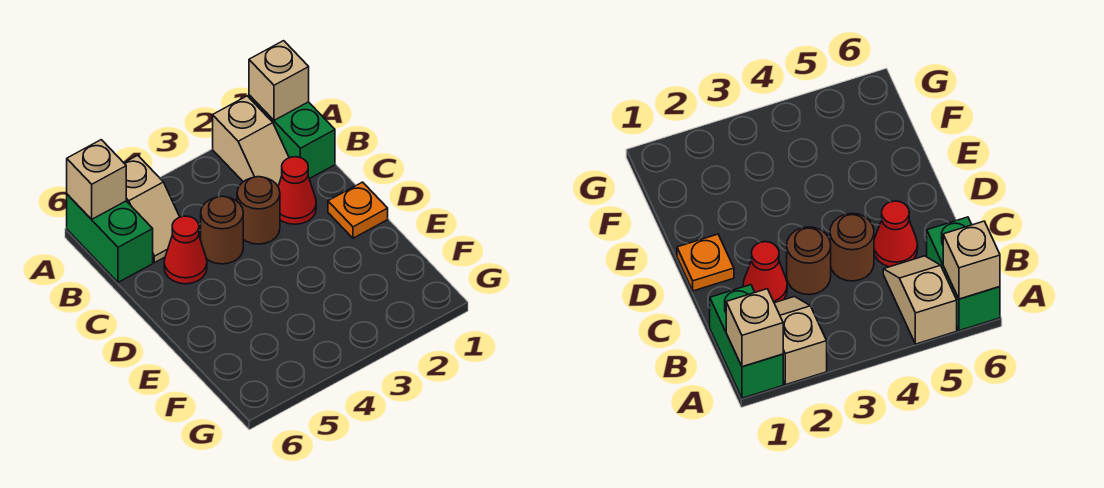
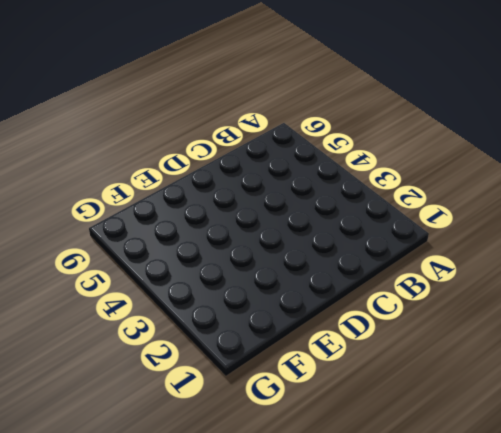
none -> green 1x2 brick [249,95,335,179]
none -> tan 1x2 slope [213,96,289,186]

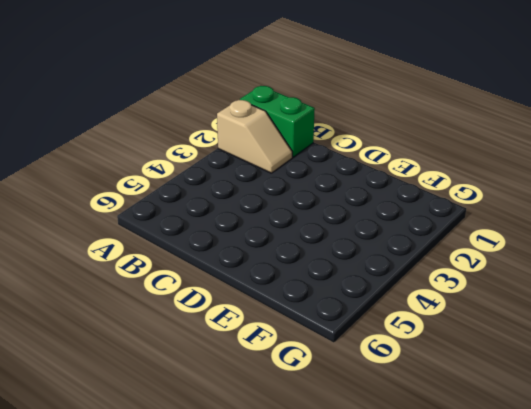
none -> tan 1x2 slope [124,155,179,263]
none -> green 1x2 brick [67,194,153,282]

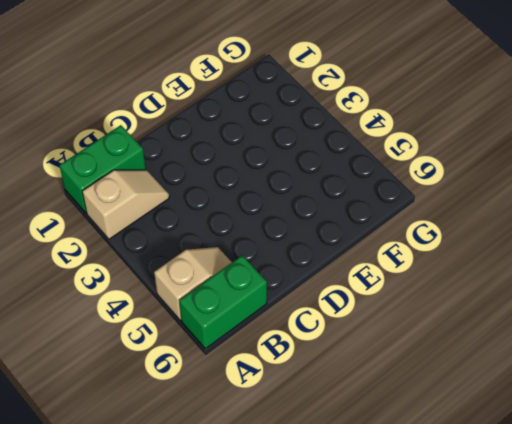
none -> red 1x1 cone [278,157,316,224]
none -> brown 1x1 round brick [237,177,280,244]

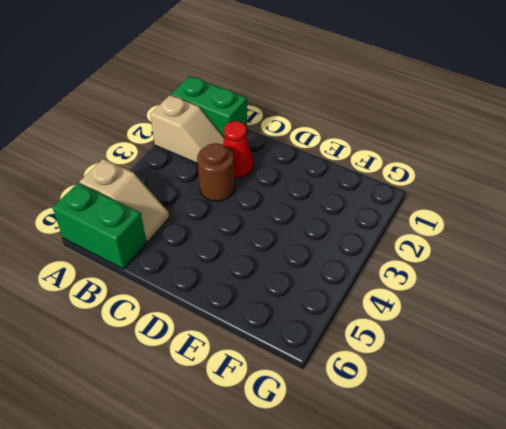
none -> brown 1x1 round brick [201,196,243,264]
none -> red 1x1 cone [164,216,207,284]

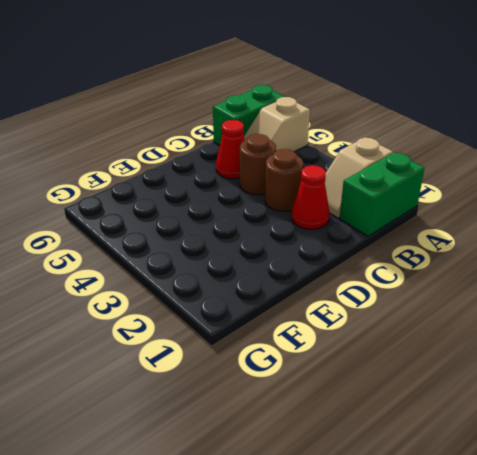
none -> orange 1x1 plate [328,182,388,238]
none -> tan 1x1 brick [249,41,309,120]

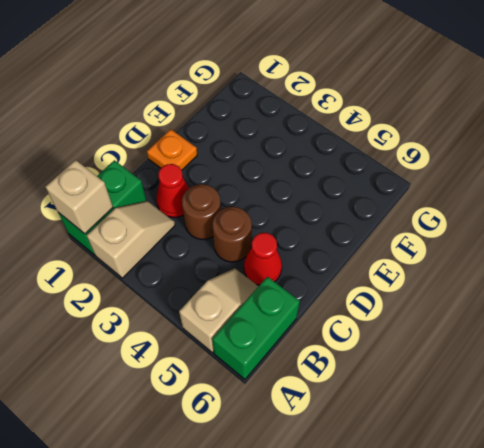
none -> tan 1x1 brick [67,140,126,219]

